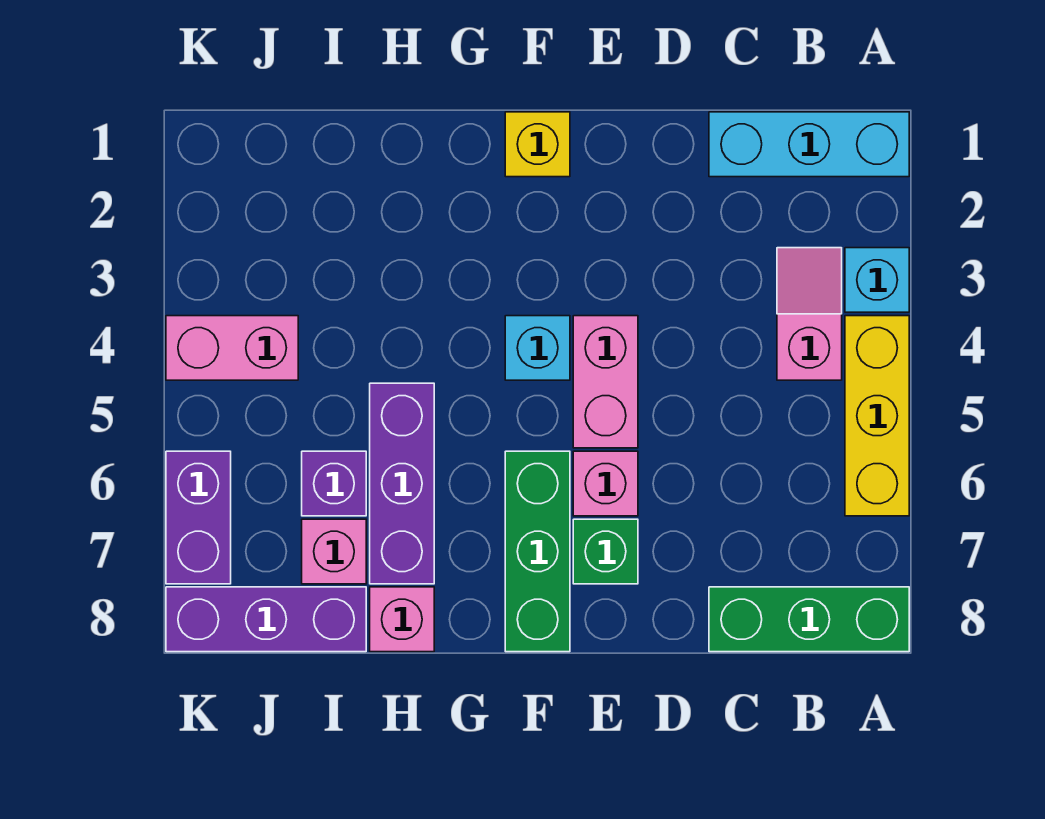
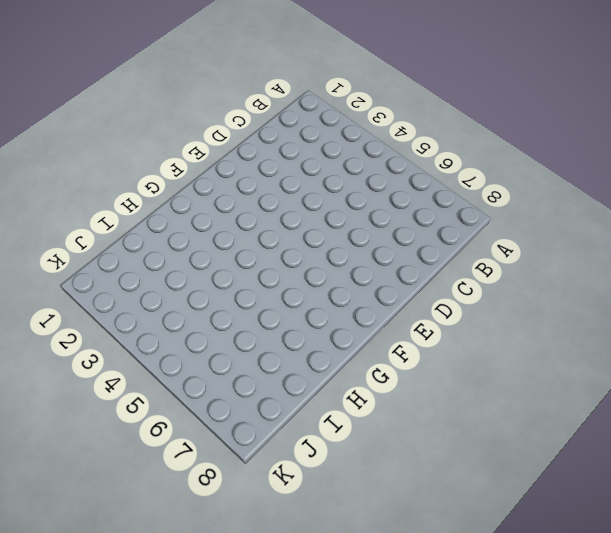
none -> cyan 1x3 brick [709,112,909,177]
none -> cyan 1x1 brick [845,248,909,312]
none -> yellow 1x3 brick [845,316,909,516]

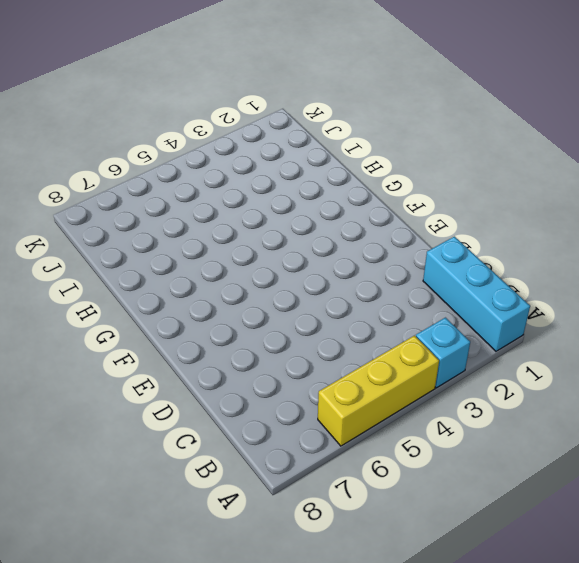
none -> green 1x3 brick [709,587,909,652]
none -> pink 1x2 slope [777,248,842,380]
none -> pink 1x2 brick [573,316,638,448]

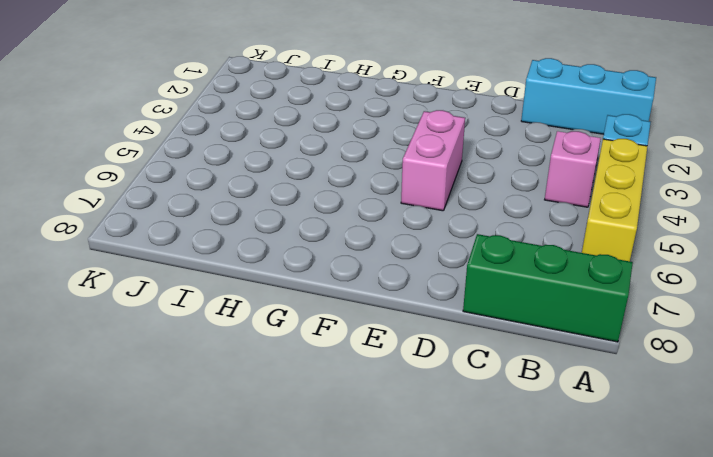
none -> pink 1x1 brick [573,451,638,516]
none -> green 1x1 brick [573,519,638,584]
none -> yellow 1x1 brick [505,112,570,177]

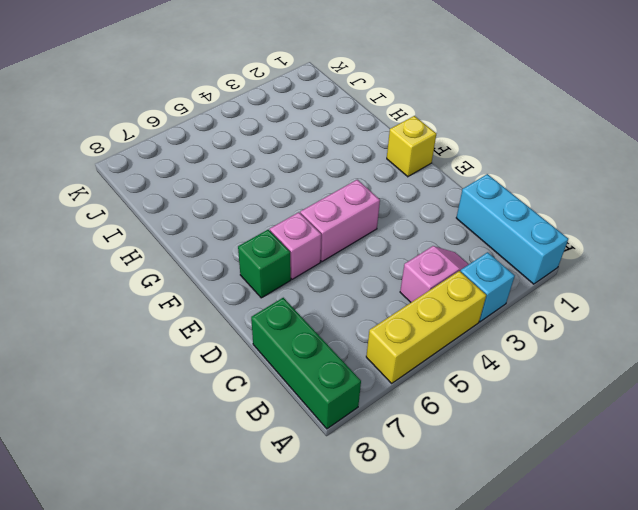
none -> cyan 1x1 brick [505,316,570,380]
none -> green 1x3 brick [505,451,570,652]
none -> purple 1x3 brick [370,383,434,584]

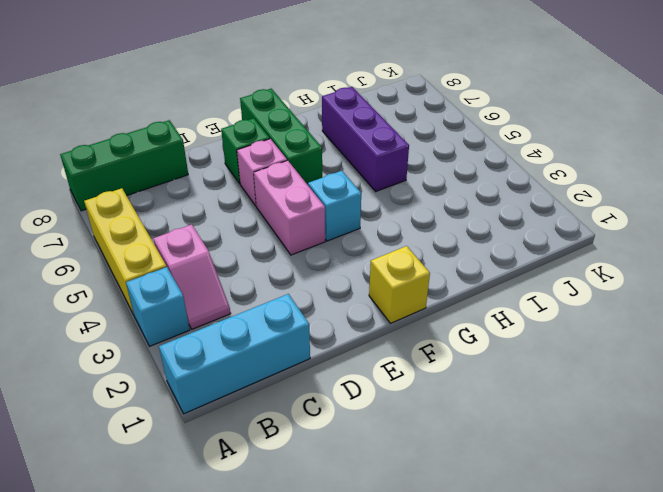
none -> pink 1x1 brick [370,587,434,652]
none -> purple 1x1 brick [302,451,366,516]
none -> pink 1x1 brick [302,519,366,584]

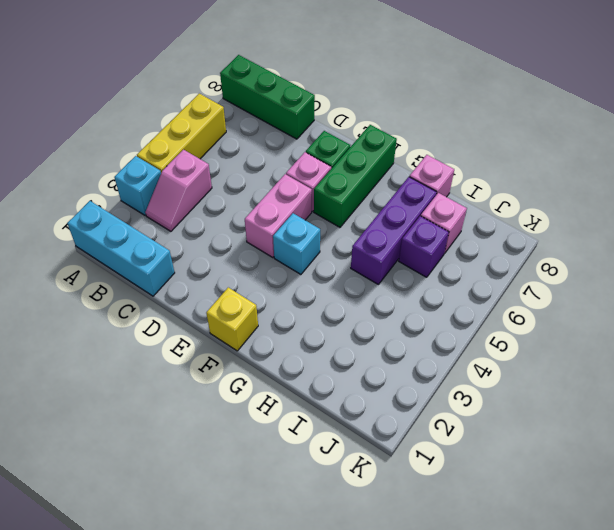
none -> purple 1x3 brick [166,587,366,652]
none -> pink 1x2 brick [166,316,298,380]
none -> purple 1x2 brick [166,451,231,584]

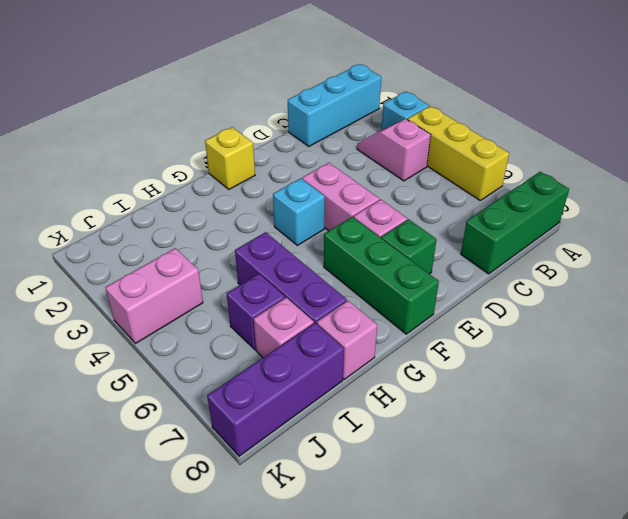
none -> purple 1x2 brick [166,451,231,584]

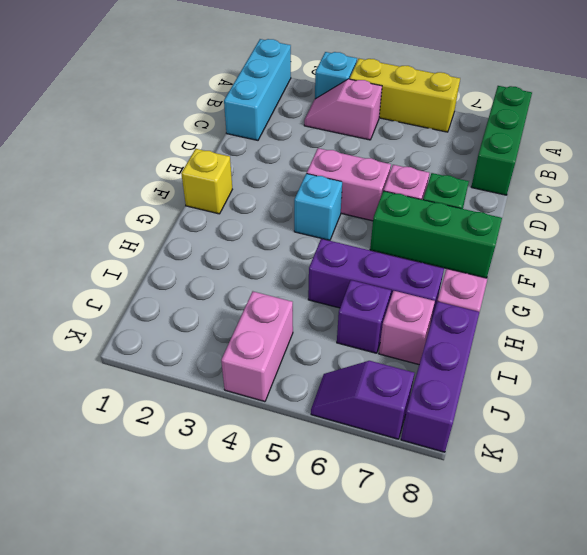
purple 1x2 slope [311,361,414,439] -> purple 1x2 brick [166,451,231,584]

